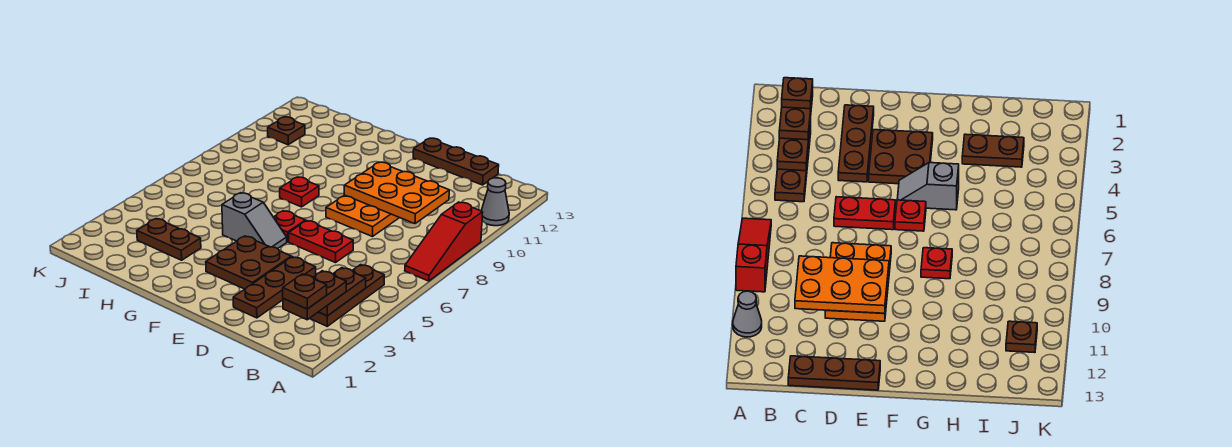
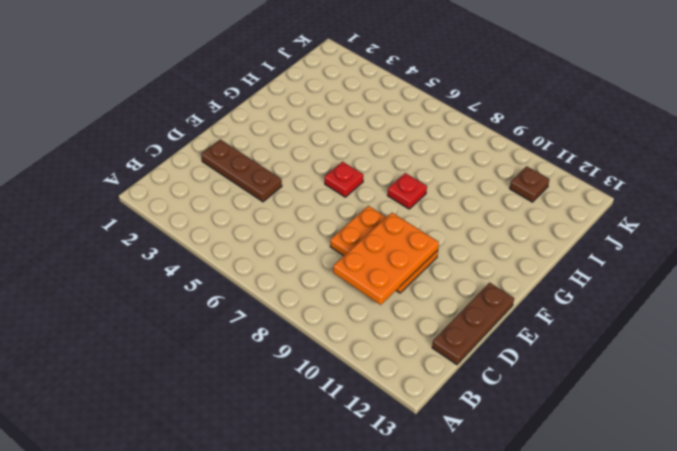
none -> red 1x3 slope [405,202,483,281]
none -> grey 1x1 cone [481,178,509,226]
none -> brown 1x3 plate [309,265,384,326]

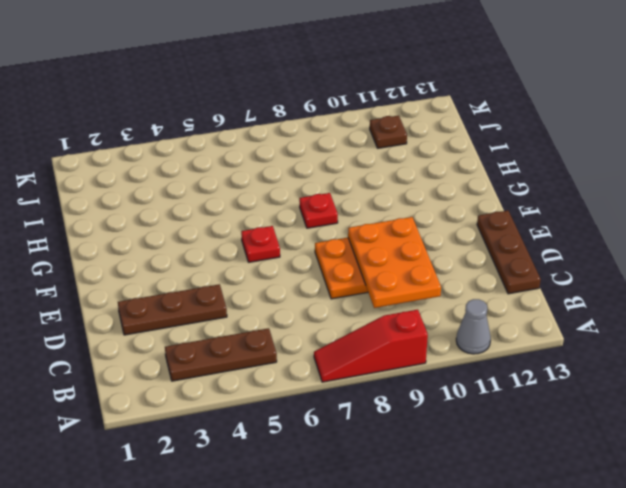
none -> red 1x2 plate [289,221,353,263]
none -> brown 2x2 plate [206,236,291,289]
none -> grey 1x2 slope [222,193,287,249]

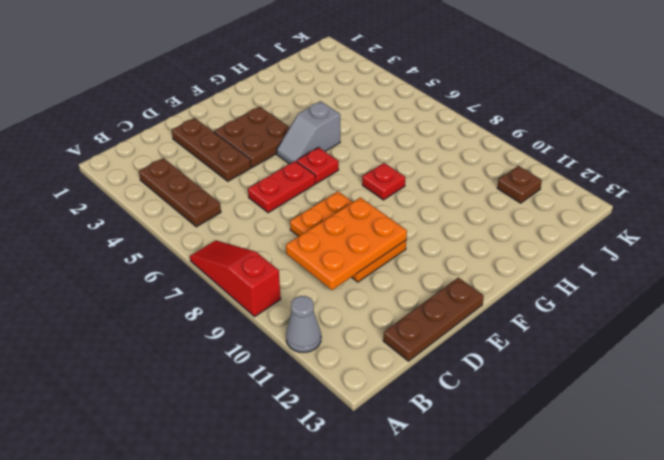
none -> brown 1x2 plate [137,219,201,260]
none -> brown 1x2 plate [319,268,366,316]
none -> brown 1x2 plate [283,271,346,320]

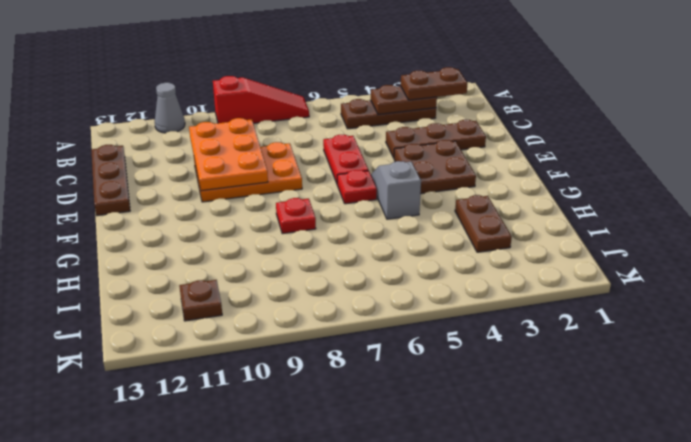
none -> brown 1x1 plate [283,274,327,309]

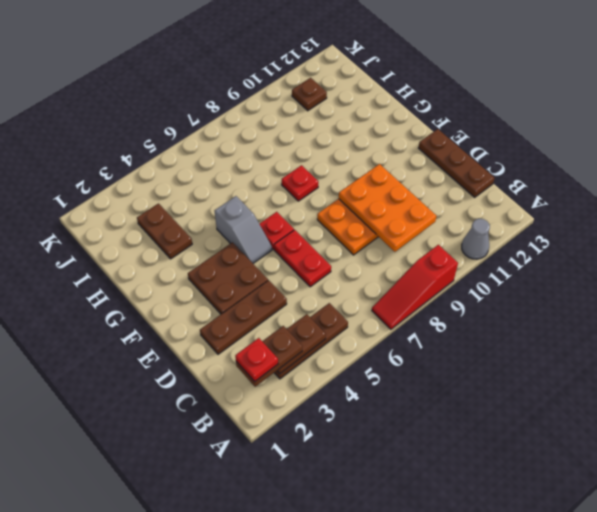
red 1x1 plate [235,338,278,381] -> brown 1x1 plate [283,274,327,309]

